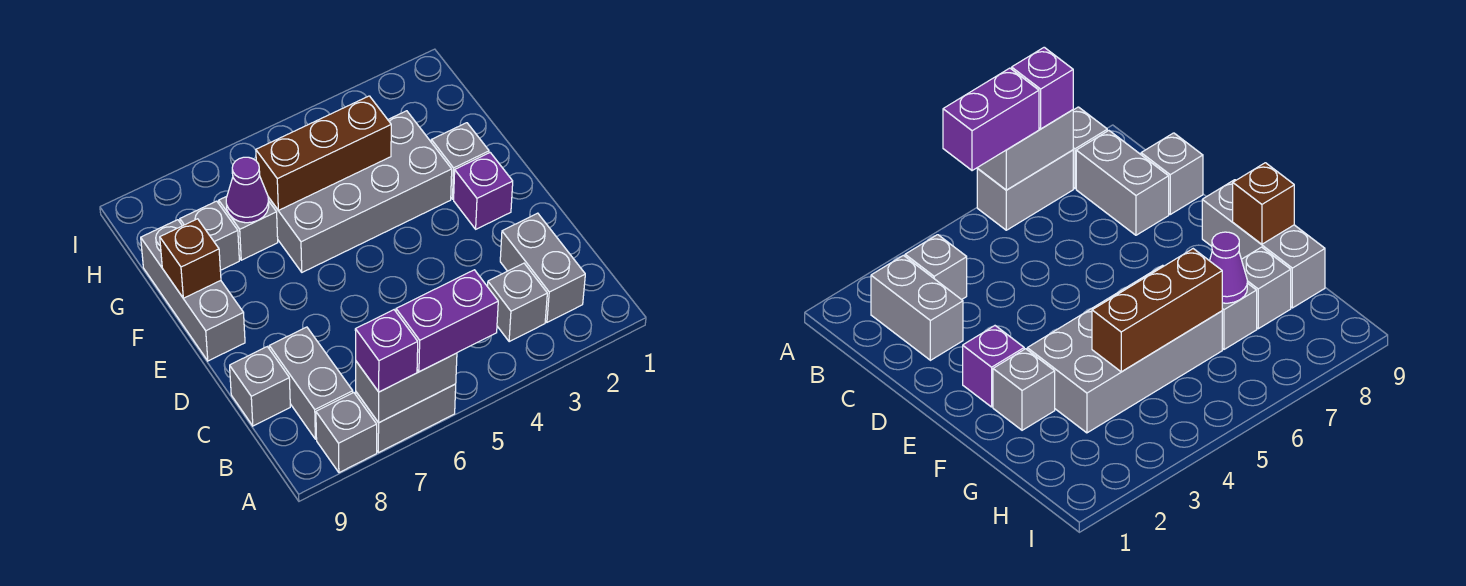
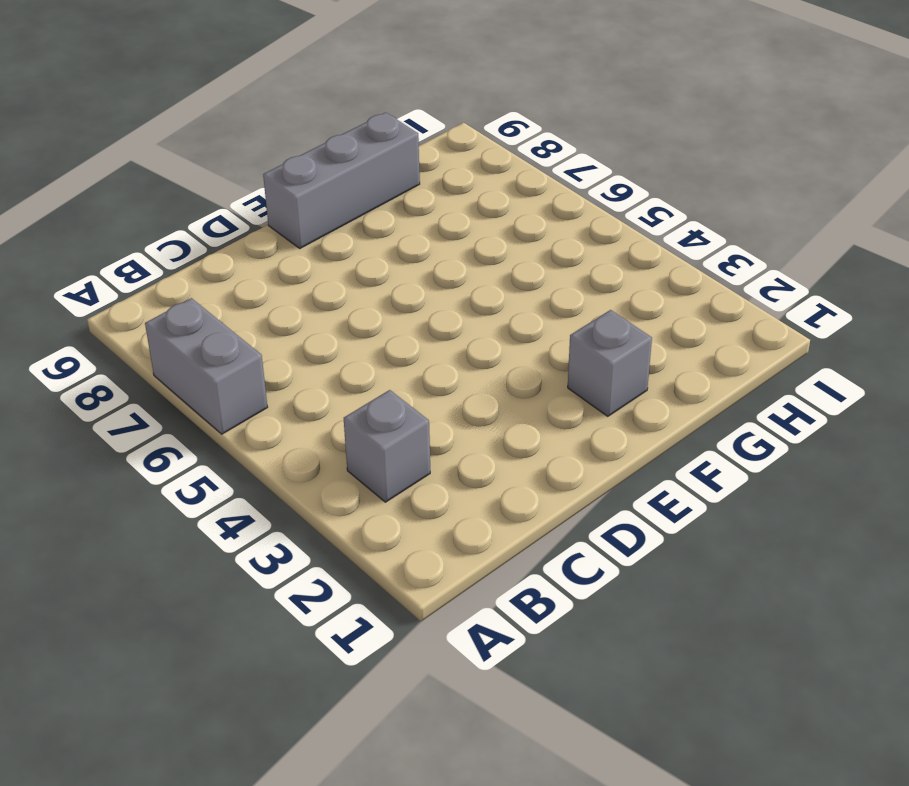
none -> grey 1x1 brick [316,393,377,473]
none -> grey 1x2 brick [500,213,585,322]
none -> grey 1x2 brick [269,327,353,439]

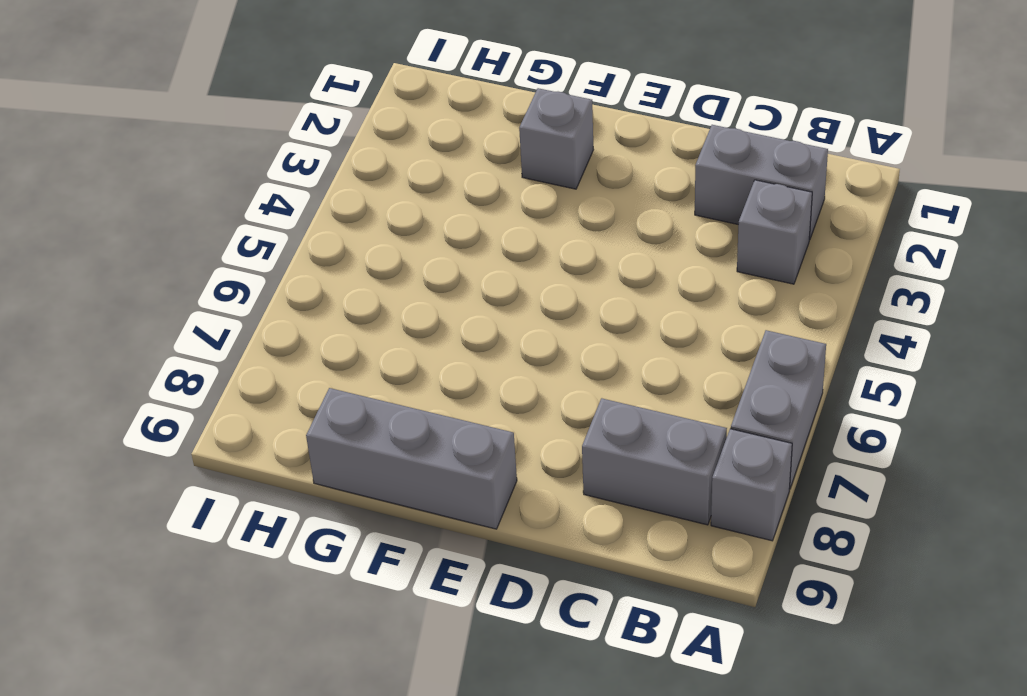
none -> grey 1x1 brick [230,347,290,426]
none -> purple 1x1 brick [454,153,513,229]
none -> grey 2x4 brick [268,111,452,272]

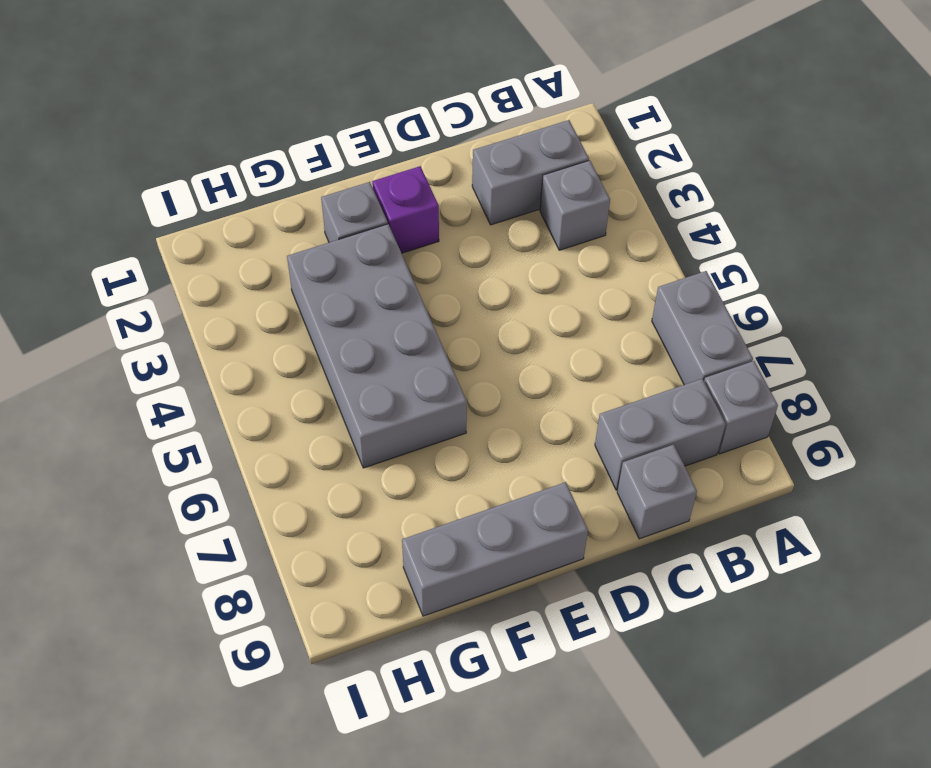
none -> grey 1x1 brick [219,196,278,260]
none -> grey 1x1 brick [180,201,239,270]
none -> grey 1x2 brick [356,353,457,423]

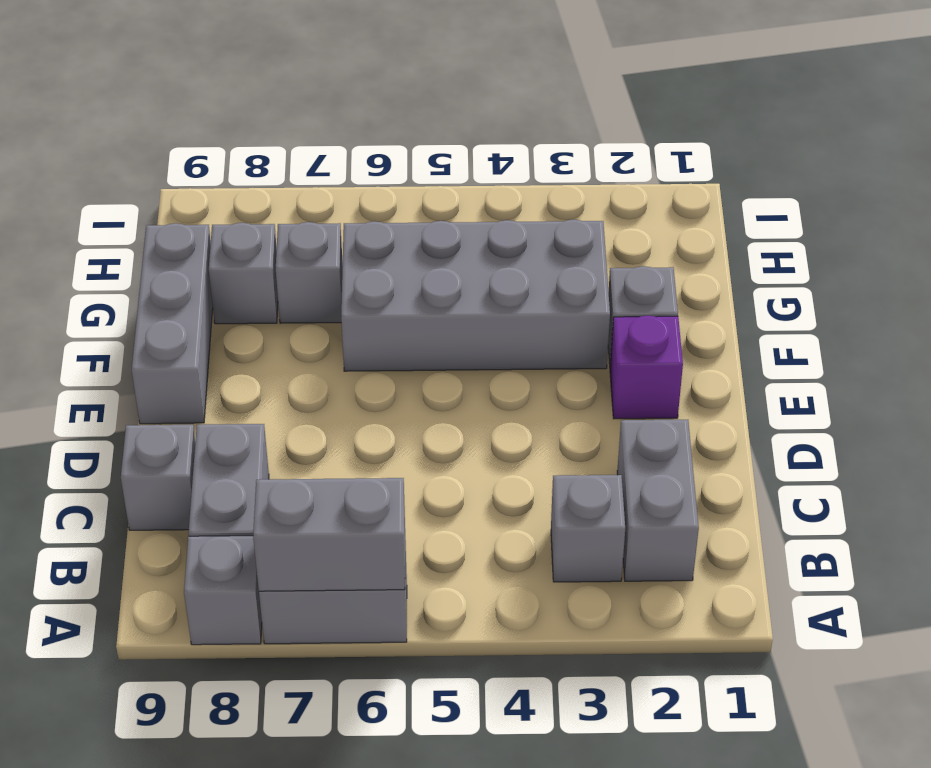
none -> brown 1x1 brick [160,219,221,298]
none -> brown 1x3 brick [256,96,391,210]
none -> purple 1x1 cone [226,157,269,223]

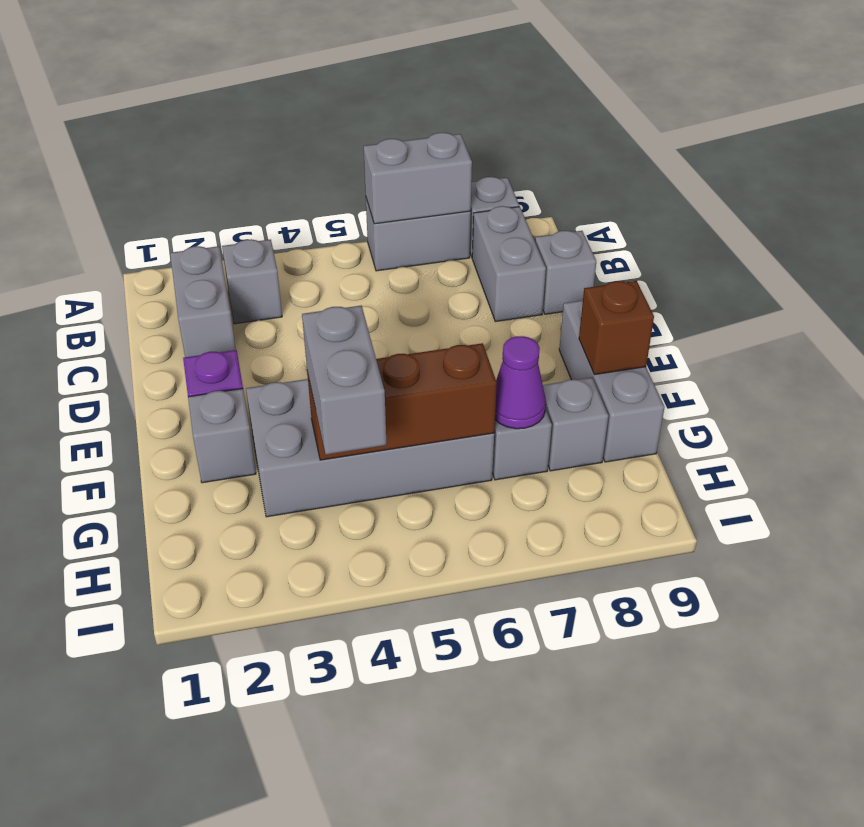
grey 1x2 brick [302,305,387,455] -> none
none -> purple 1x2 brick [396,270,498,372]
none -> purple 1x1 brick [355,310,418,392]

